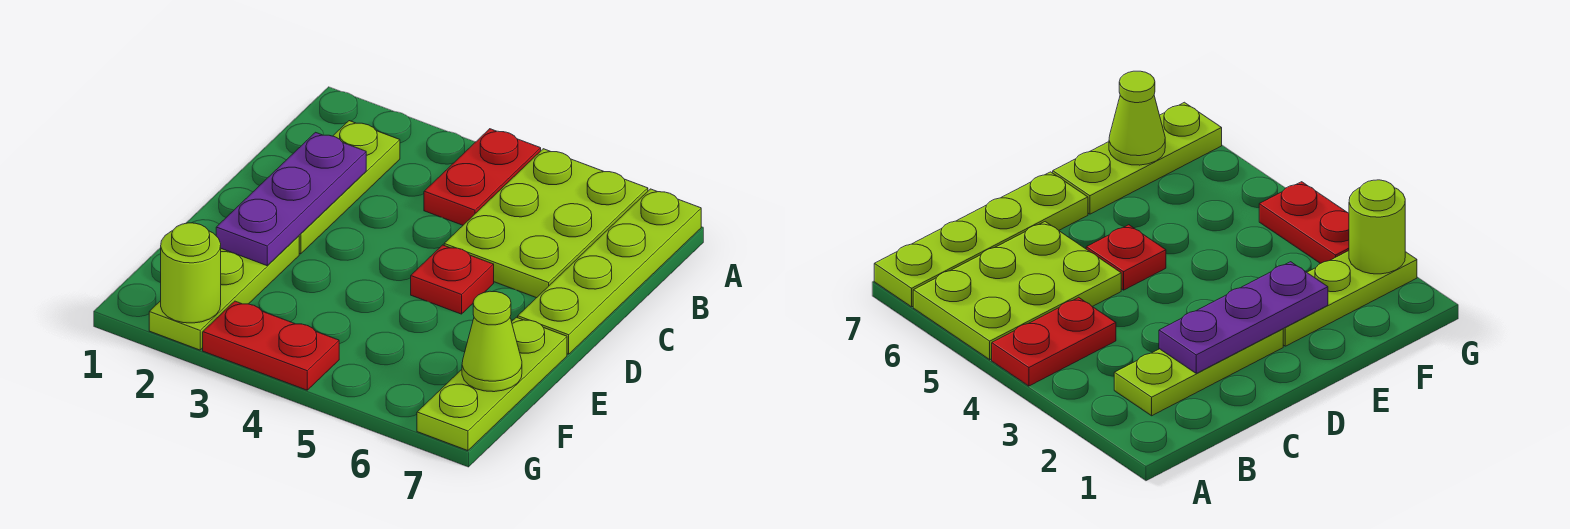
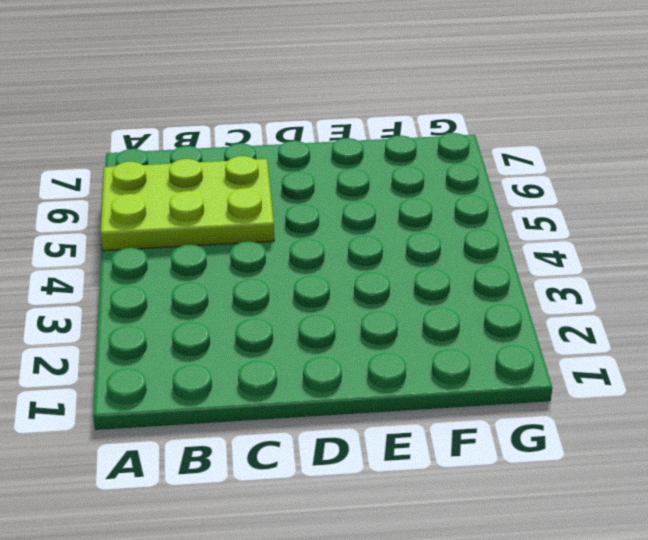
none -> red 1x2 plate [424,129,541,225]
none -> lime 1x4 plate [518,189,701,354]

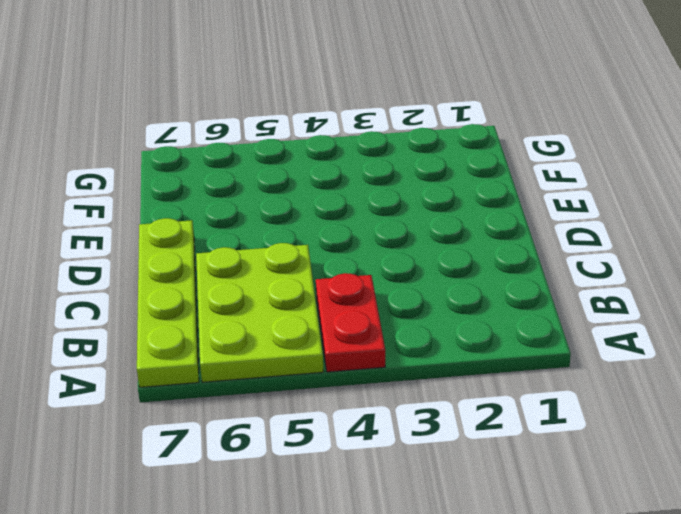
none -> lime 1x3 plate [299,121,400,254]
none -> red 1x1 plate [411,245,494,314]

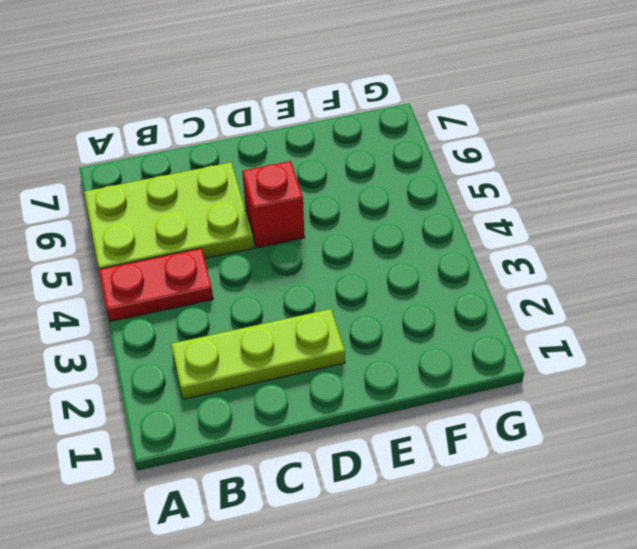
red 1x1 brick [242,161,305,248] -> red 1x1 plate [411,245,494,314]
none -> lime 1x4 plate [518,189,701,354]
none -> lime 1x3 plate [149,236,299,350]

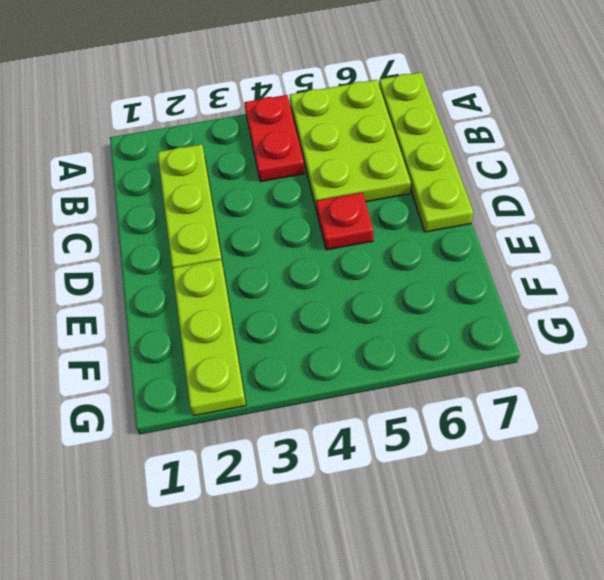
none -> lime 1x3 plate [417,317,567,451]
none -> red 1x2 plate [203,301,339,390]

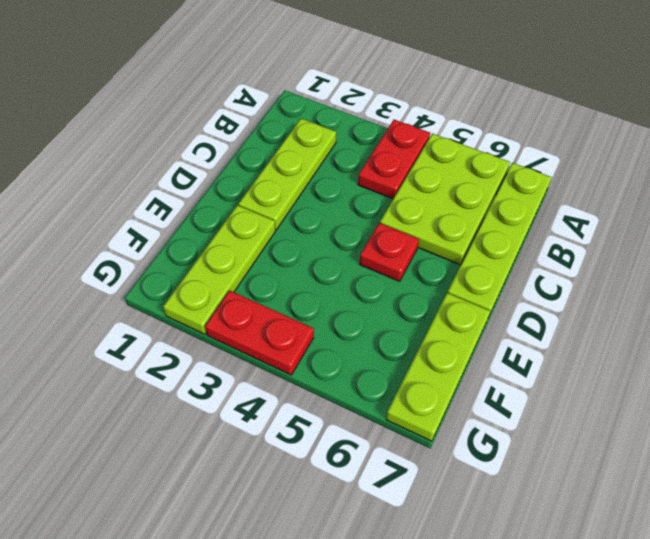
none -> purple 1x3 plate [216,132,366,266]
none -> lime 1x1 cone [462,291,522,392]

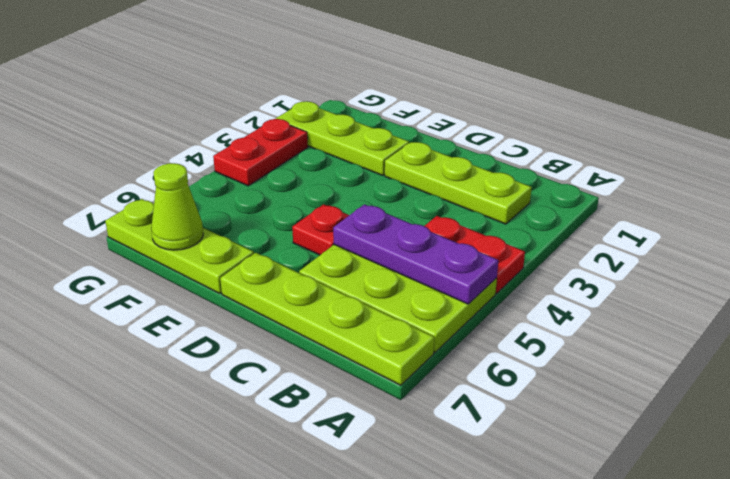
purple 1x3 plate [333,204,498,304] -> purple 1x3 plate moved to [216,132,366,266]
none -> lime 1x1 round brick [161,223,221,323]

